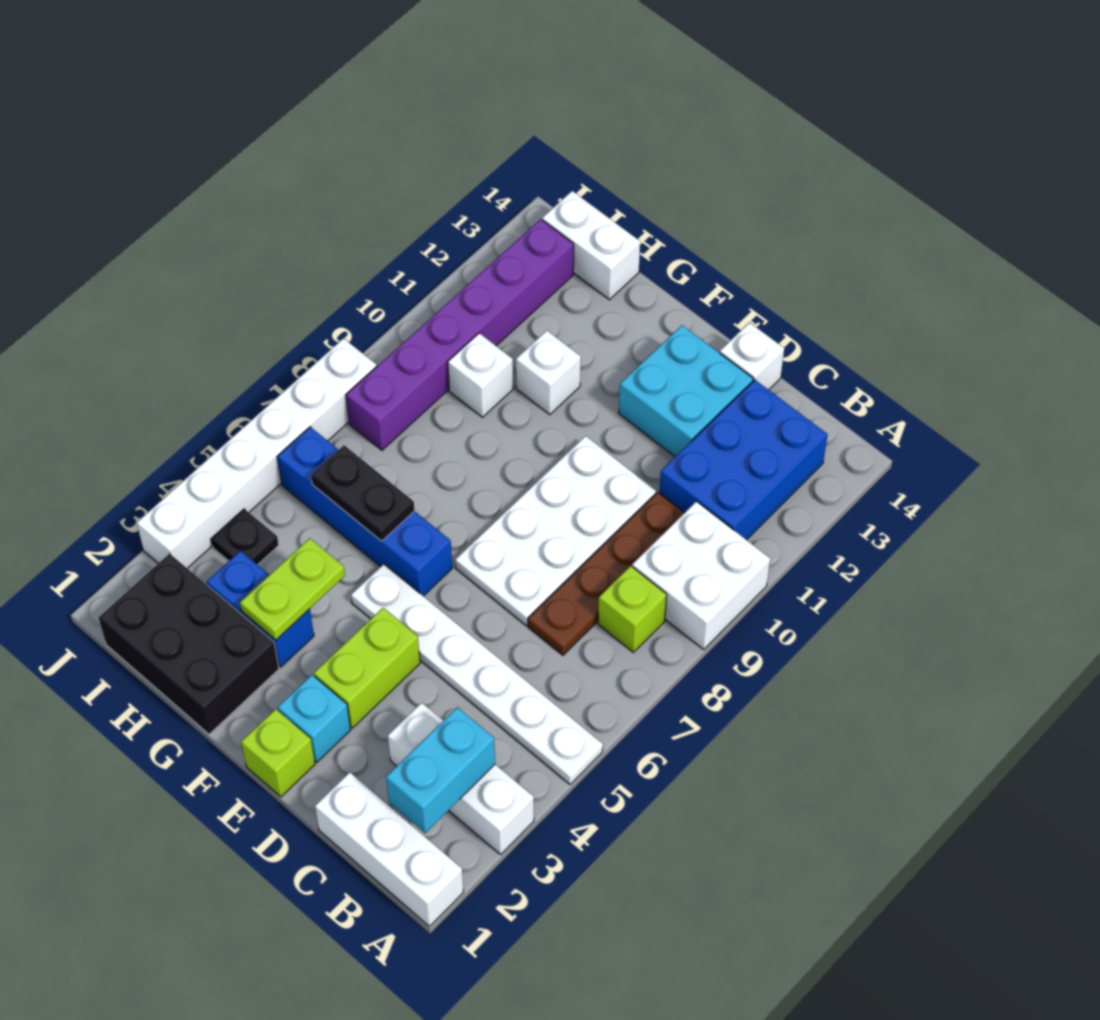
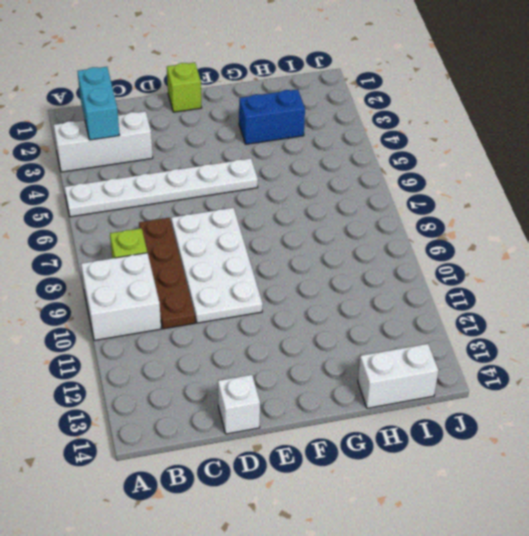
none -> white 1x3 brick [315,772,464,926]
none -> blue 2x3 brick [659,380,828,540]
none -> cyan 2x2 brick [619,325,753,457]

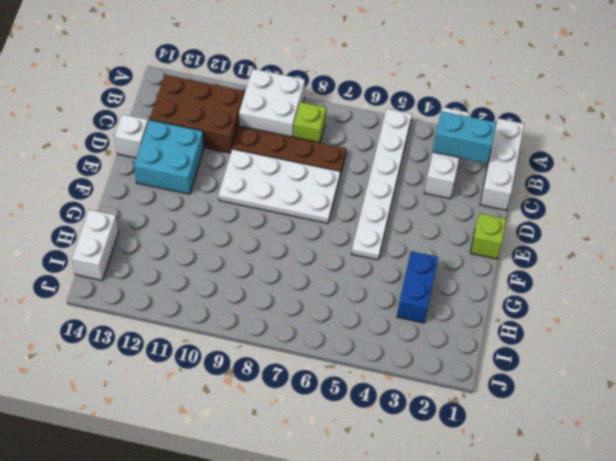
brown 2x3 brick [149,75,244,153] -> blue 2x3 brick [659,380,828,540]
none -> cyan 1x1 brick [278,675,351,762]
none -> lime 1x2 brick [314,608,420,728]
none -> blue 1x4 brick [277,427,452,596]

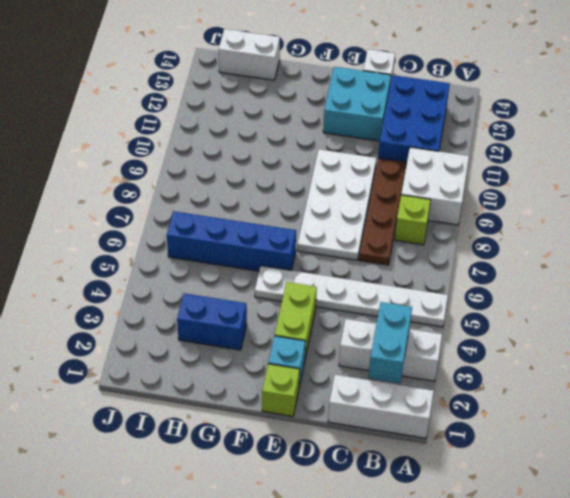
none -> black 2x3 brick [98,554,279,734]
none -> white 1x1 brick [516,331,581,415]
none -> white 1x1 brick [448,333,513,417]

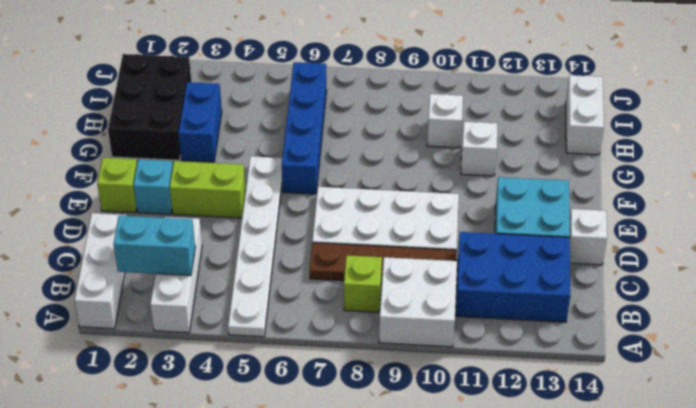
none -> black 1x1 plate [211,509,279,565]
none -> purple 1x6 brick [346,219,574,450]
none -> white 1x6 brick [137,339,377,568]

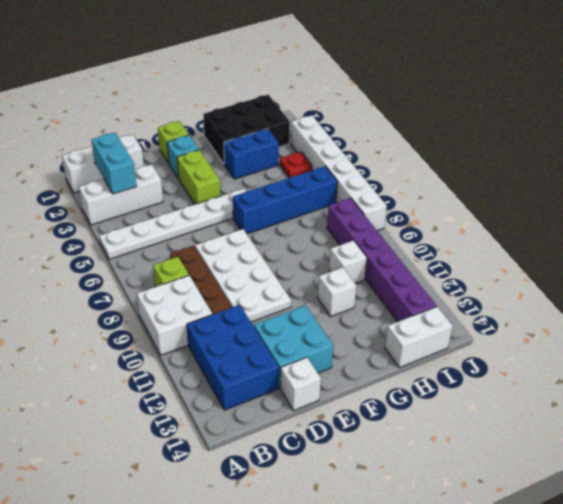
red 1x1 plate [280,152,312,178] -> black 1x1 plate [211,509,279,565]
none -> lime 1x2 plate [240,538,345,640]
none -> black 1x2 plate [311,445,415,541]

